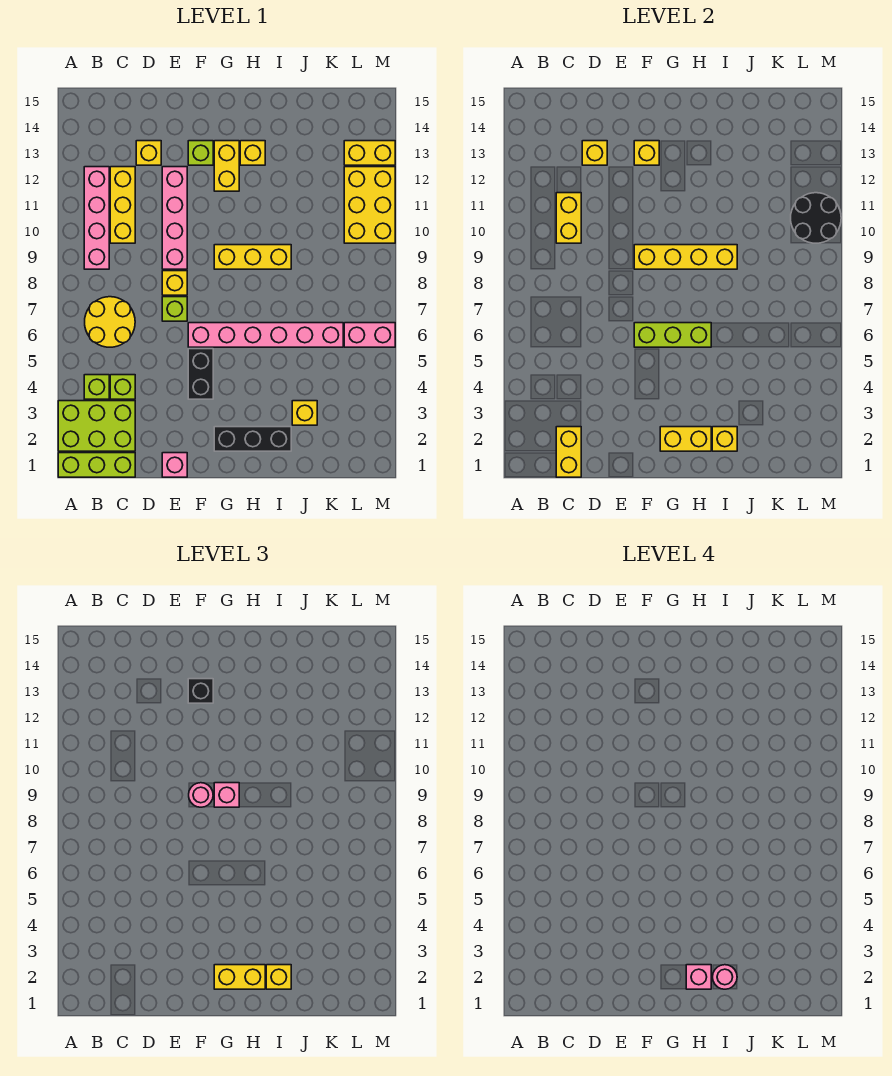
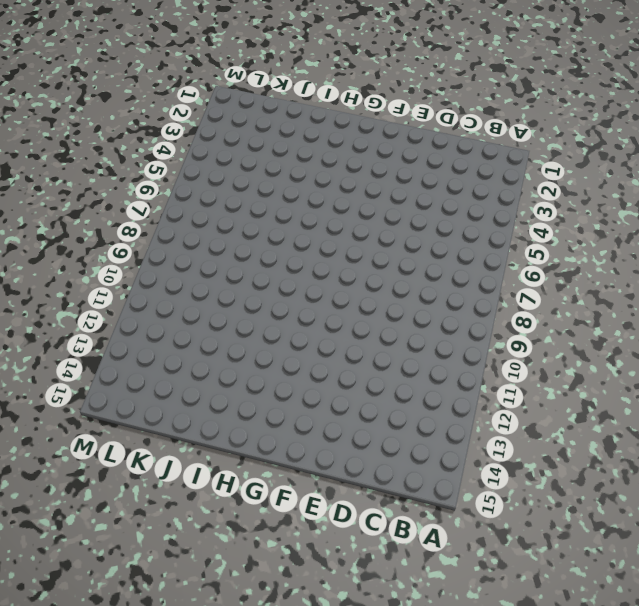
none -> lime 1x3 brick [58,453,135,477]
none -> lime 2x3 brick [58,401,135,451]
none -> lime 1x1 brick [84,375,109,399]
none -> yellow 2x2 round brick [85,297,135,347]

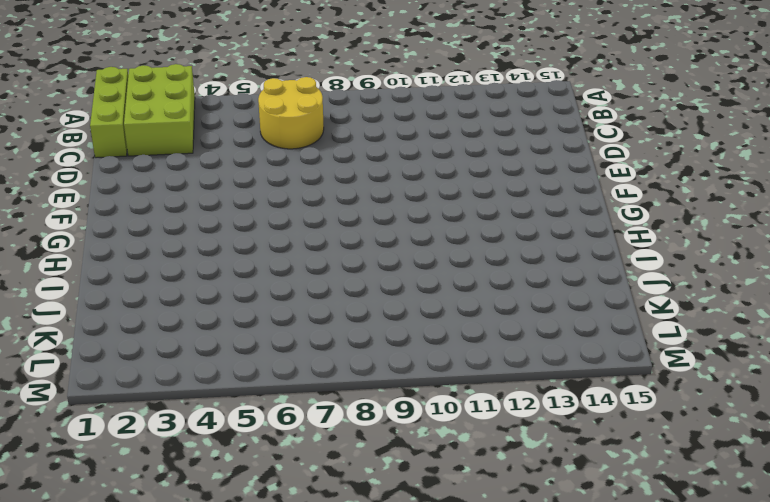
none -> lime 1x1 brick [84,375,109,399]
none -> pink 1x4 brick [84,167,109,269]
none -> lime 1x1 brick [110,375,135,399]
none -> yellow 1x3 brick [110,167,135,243]

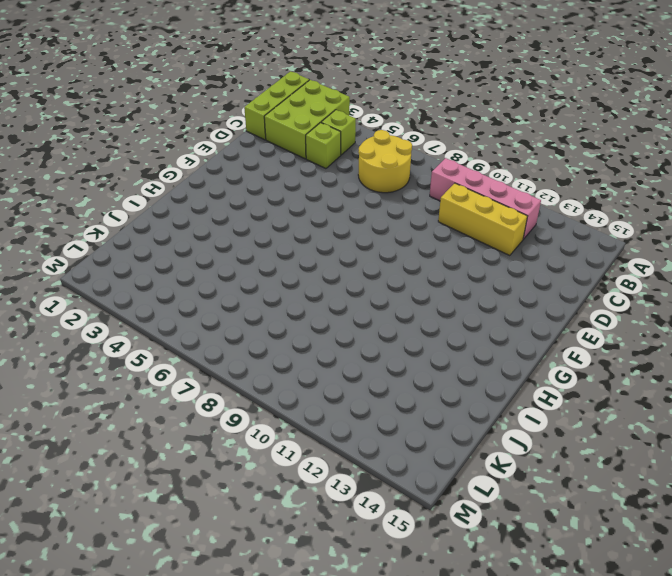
none -> yellow 1x1 brick [136,141,161,165]
none -> pink 1x1 brick [162,453,187,477]
none -> lime 1x1 brick [162,297,187,321]
none -> yellow 1x1 brick [162,271,187,295]

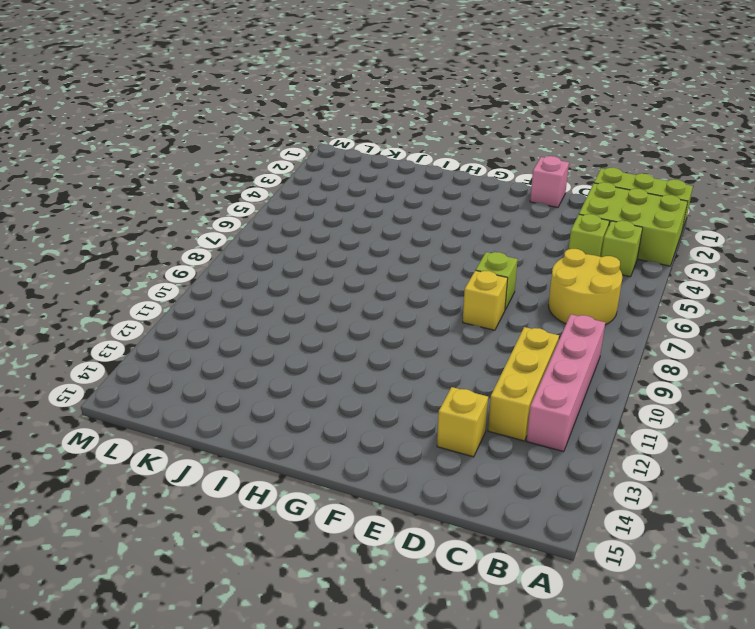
none -> pink 1x4 brick [162,167,187,269]
none -> black 1x2 brick [188,349,213,399]
none -> pink 1x6 brick [188,323,343,347]
none -> lime 1x1 brick [188,141,213,165]

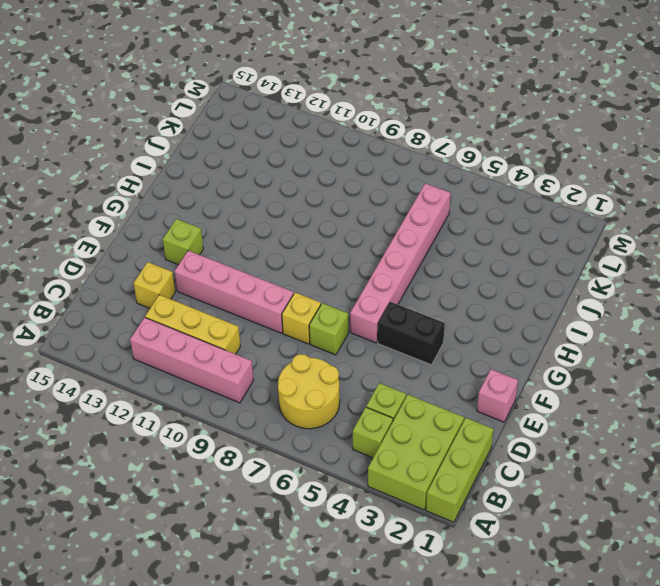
none -> black 1x3 brick [214,427,291,451]
none -> yellow 1x3 brick [214,245,291,269]
none -> yellow 1x2 brick [214,141,239,191]
none -> yellow 1x1 brick [240,141,265,165]

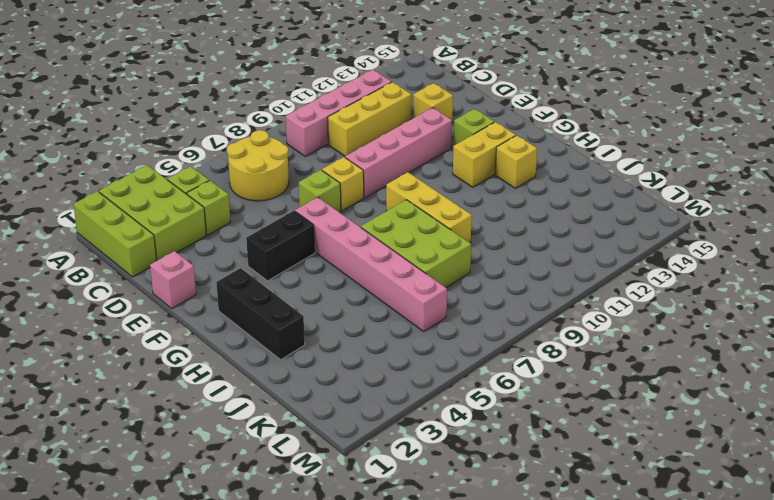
lime 2x3 brick [361,200,471,287] -> none
none -> yellow 1x1 brick [292,401,317,425]
none -> pink 1x2 brick [344,323,395,347]
none -> yellow 2x3 brick [344,167,395,243]
none -> yellow 1x2 brick [344,141,395,165]

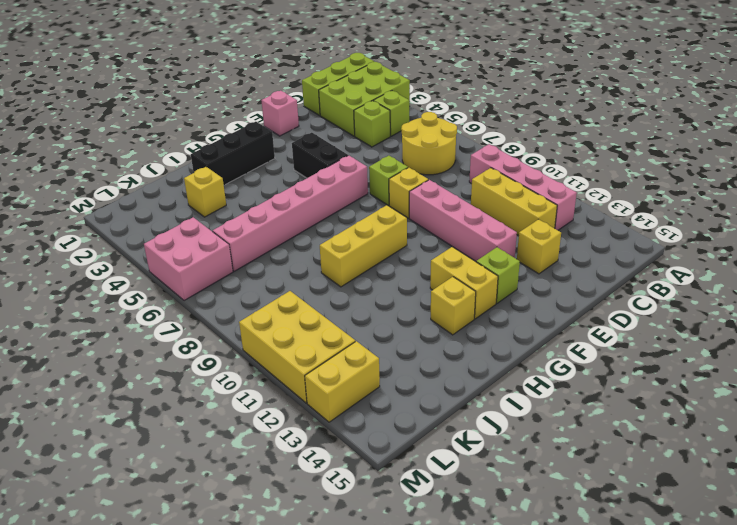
pink 2x2 brick [144,217,233,301] -> pink 1x2 brick [344,323,395,347]
none -> yellow 1x2 brick [556,427,581,477]
none -> yellow 1x2 brick [556,193,581,243]
none -> yellow 1x1 brick [582,141,607,165]
none -> lime 1x3 brick [634,323,711,347]

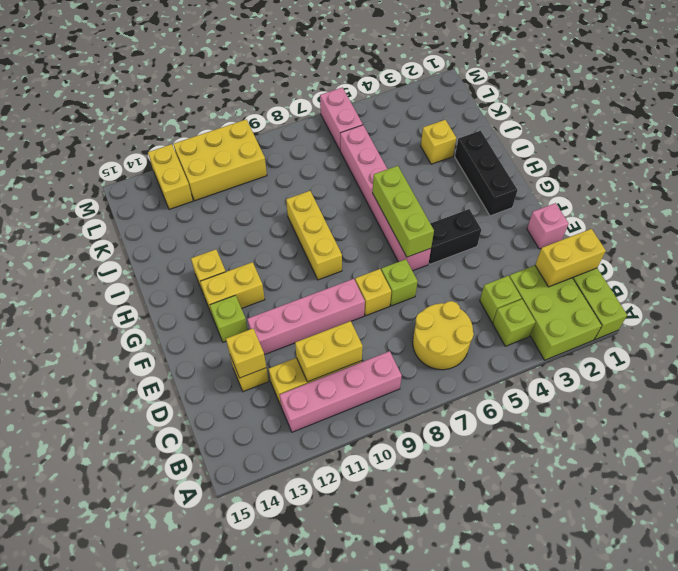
none -> yellow 1x4 brick [634,245,737,269]
none -> yellow 1x1 brick [634,141,659,165]
none -> yellow 1x2 brick [660,427,711,451]
none -> yellow 1x1 brick [712,427,737,451]

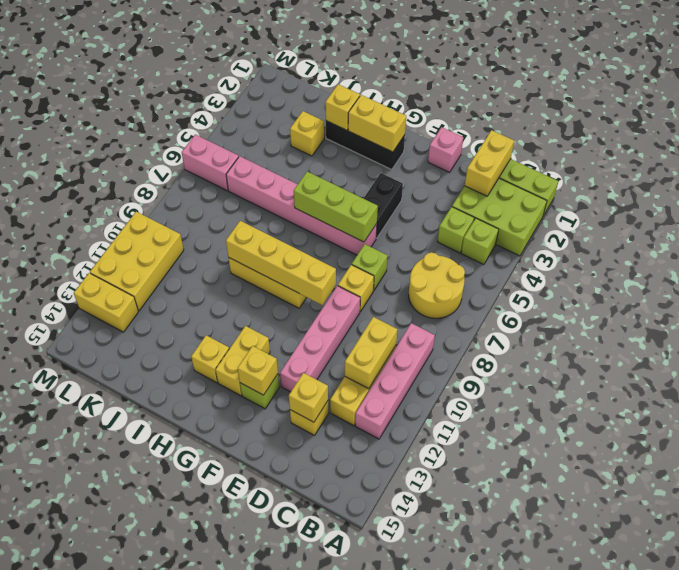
none -> black 2x2 round brick [791,193,841,243]
none -> pink 1x1 round brick [189,783,213,807]
none -> black 1x1 brick [188,679,213,703]
none -> yellow 1x2 brick [214,965,265,989]

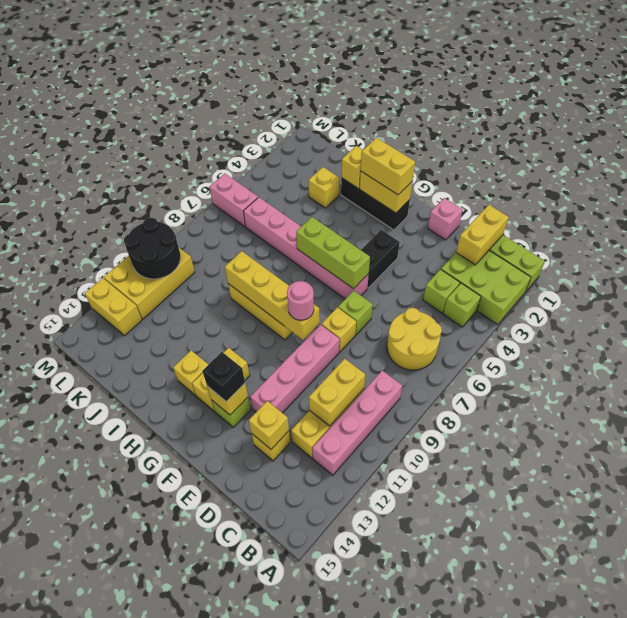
none -> pink 1x1 brick [214,783,239,807]
none -> yellow 1x1 brick [266,965,291,989]
none -> pink 1x1 brick [686,965,711,989]
none -> pink 1x1 round brick [713,965,737,989]

